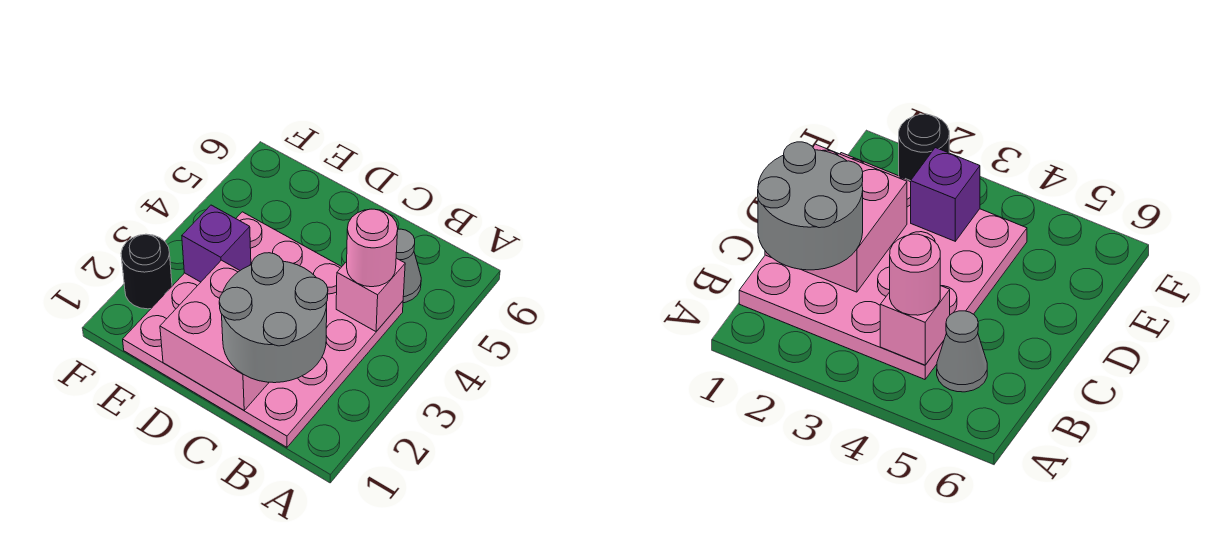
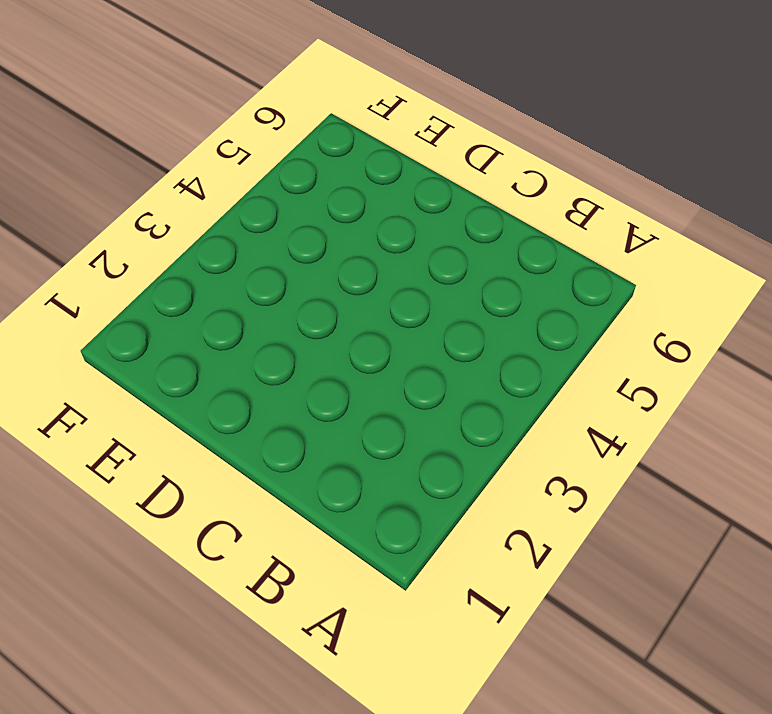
none -> pink 4x4 plate [123,212,403,447]
none -> grey 1x1 cone [396,229,421,303]

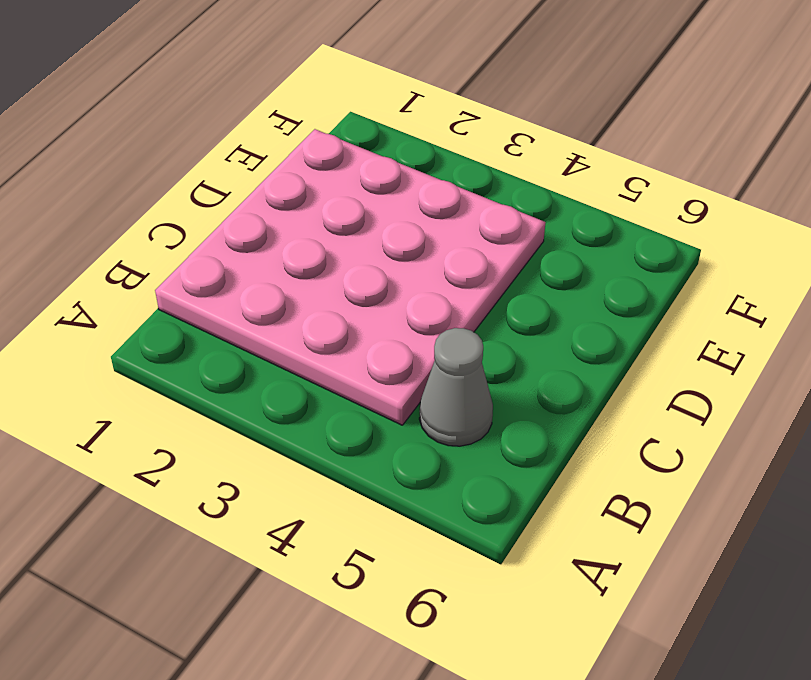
none -> black 1x1 round brick [121,234,172,309]
none -> pink 1x1 brick [336,258,405,331]

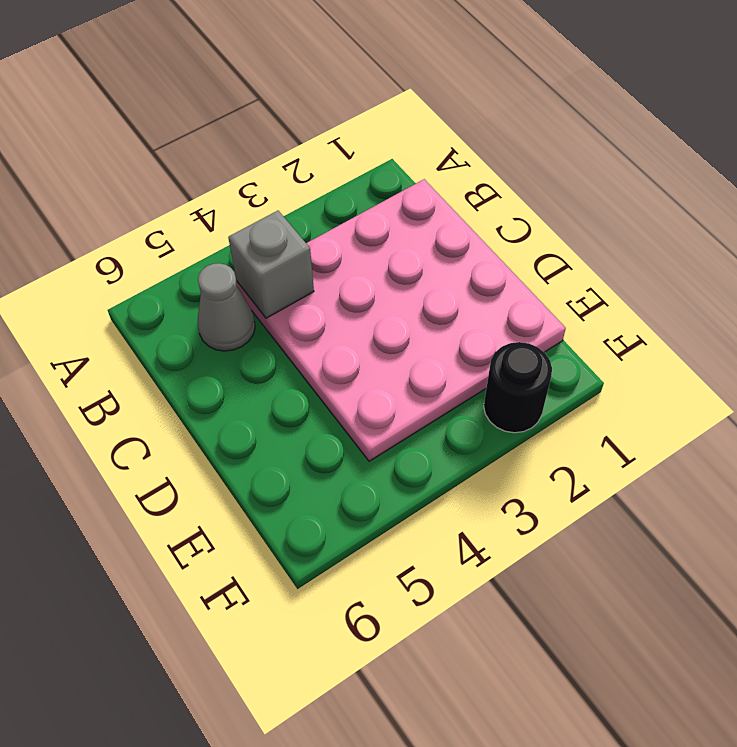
grey 1x1 brick [228,211,314,318] -> pink 1x1 brick [336,258,405,331]
none -> pink 2x2 brick [160,260,269,410]
none -> purple 1x1 brick [182,205,251,282]

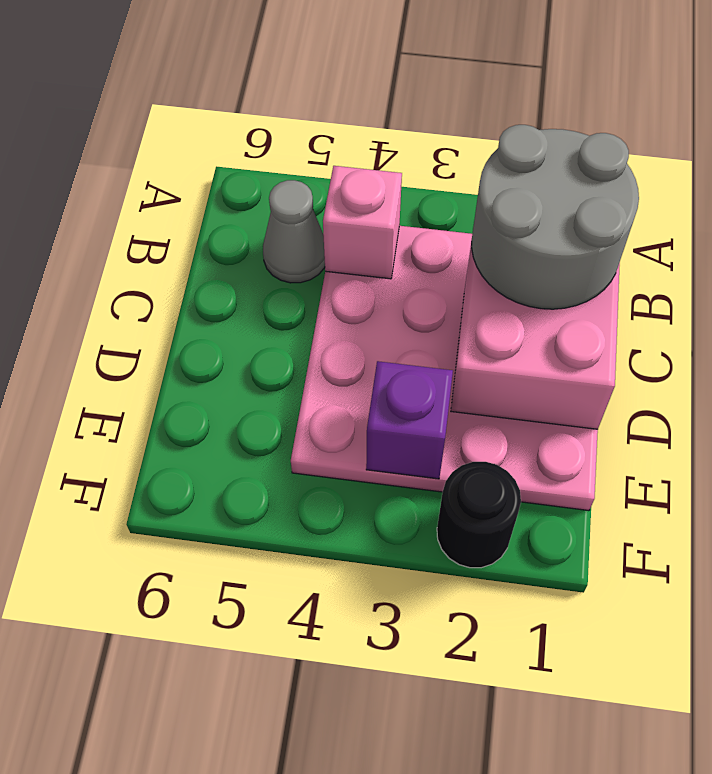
none -> pink 1x1 round brick [347,209,398,287]

